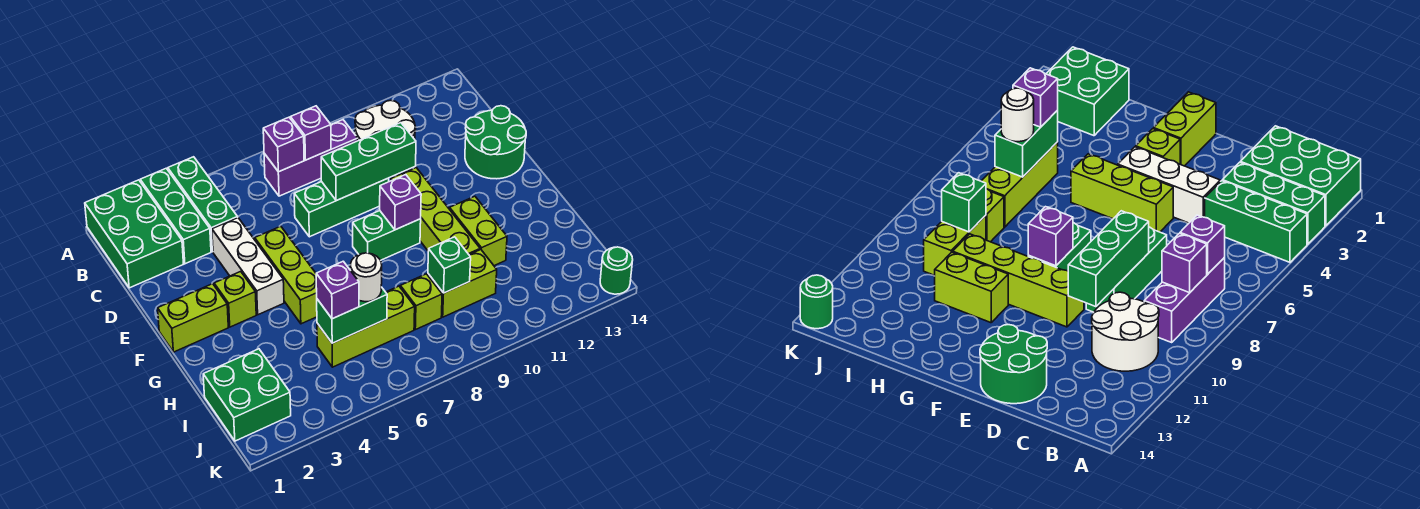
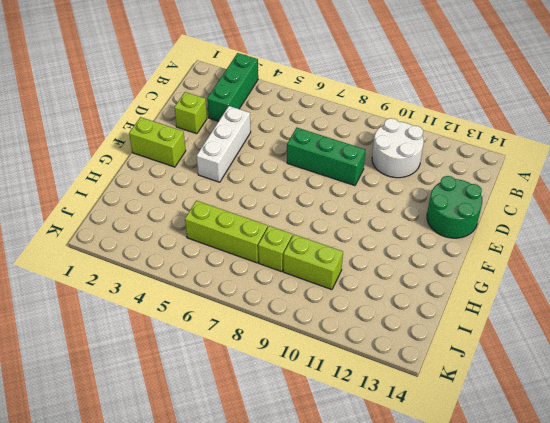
lime 1x1 brick [174,92,207,134] -> lime 1x1 brick moved to [214,271,256,327]
none -> green 2x3 brick [85,180,183,288]
none -> green 1x3 brick [168,157,238,252]
none -> purple 1x3 brick [264,120,358,196]

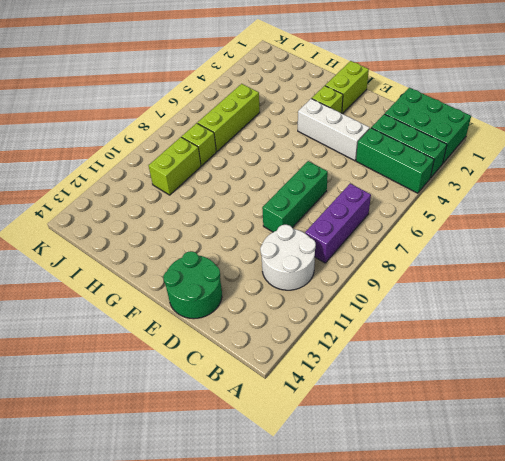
none -> lime 1x3 brick [255,226,317,324]
none -> lime 1x4 brick [391,168,480,255]
none -> green 1x2 brick [353,211,421,260]

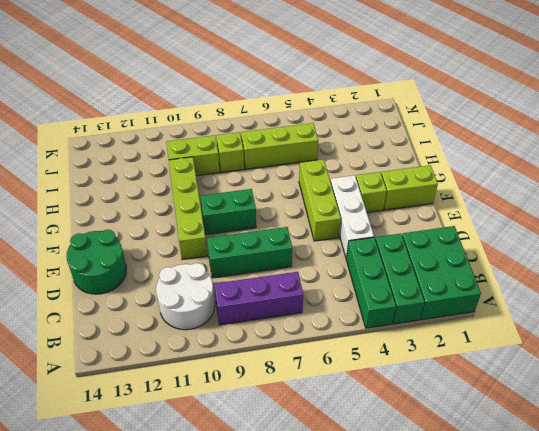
none -> lime 1x2 brick [450,196,507,266]
none -> green 2x2 brick [203,349,291,441]
none -> green 1x1 round brick [600,247,633,294]

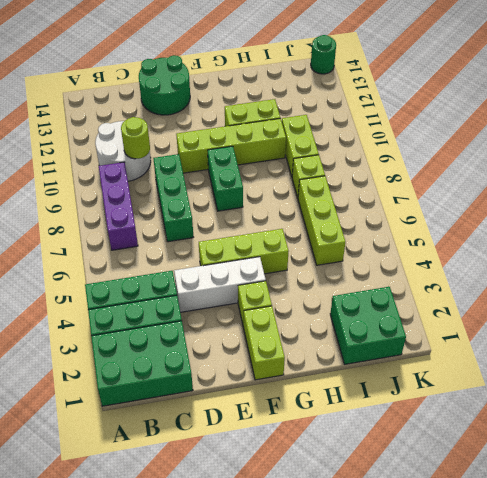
lime 1x1 round brick [121,117,150,159] -> none
none -> purple 1x1 brick [263,117,304,172]
none -> purple 1x1 brick [291,106,331,160]
none -> green 1x3 brick [321,123,416,201]

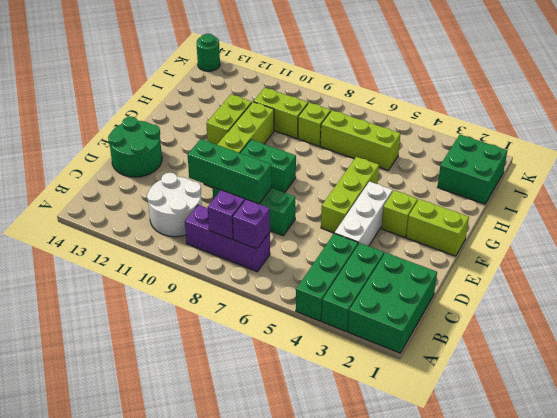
none -> purple 1x1 brick [380,175,421,230]
none -> green 1x2 brick [317,287,387,343]
none -> green 1x1 brick [428,237,471,293]

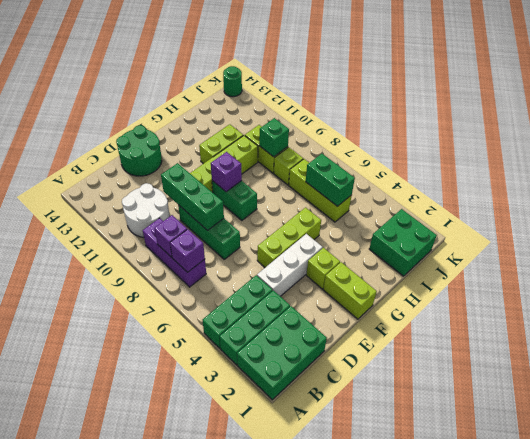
none -> purple 1x1 brick [316,261,359,319]
none -> white 1x1 round brick [351,253,382,302]

